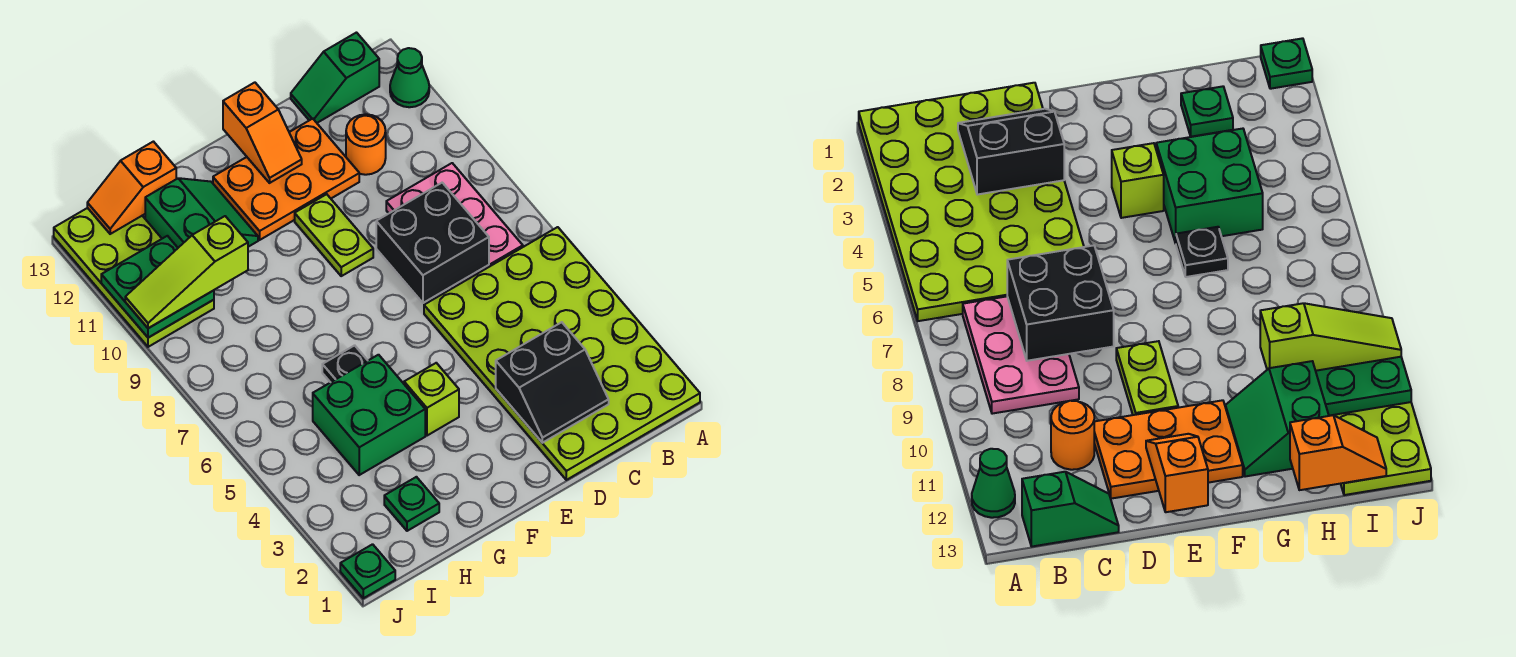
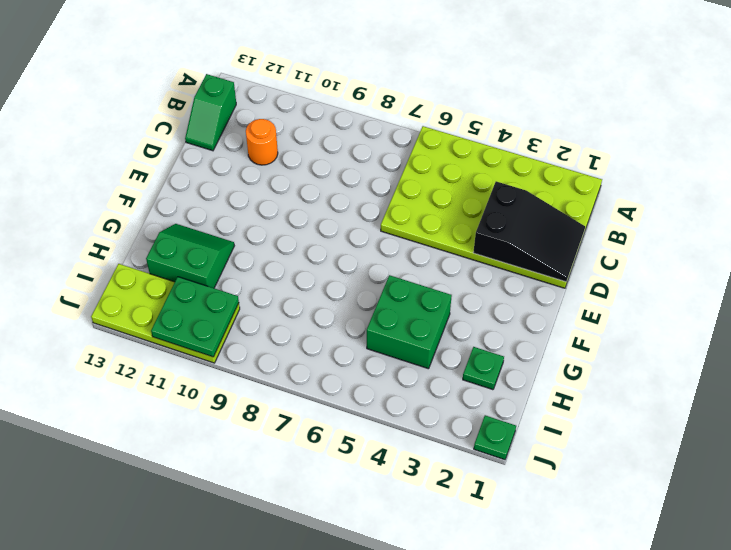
black 2x3 slope [473,181,585,282] -> black 2x2 slope [496,322,609,443]
none -> green 1x1 cone [390,48,429,107]
none -> pink 2x3 plate [386,163,523,288]
none -> orange 2x3 plate [213,119,359,240]

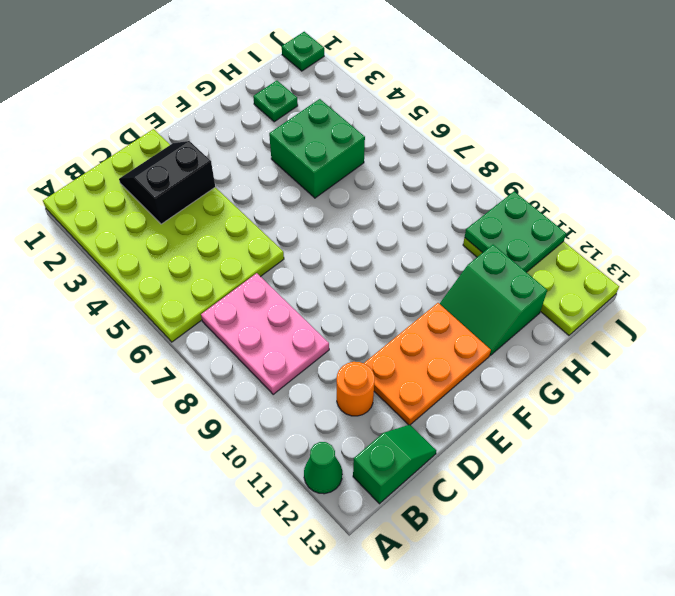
none -> lime 1x2 plate [295,194,373,276]
none -> lime 1x1 brick [404,363,459,436]
none -> black 1x1 plate [322,345,368,382]

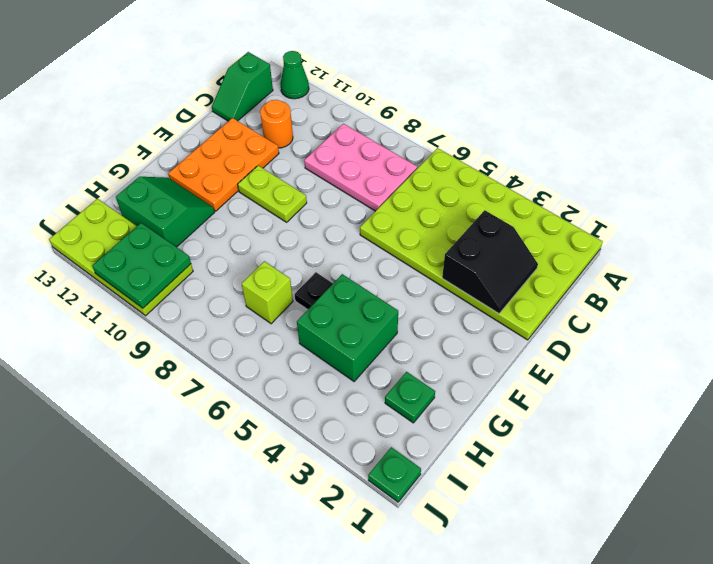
lime 1x1 brick [242,261,293,324] -> lime 1x1 brick moved to [404,363,459,436]
none -> black 2x2 brick [376,183,489,303]
none -> orange 1x2 slope [223,82,302,183]
none -> orange 1x2 slope [87,142,176,234]

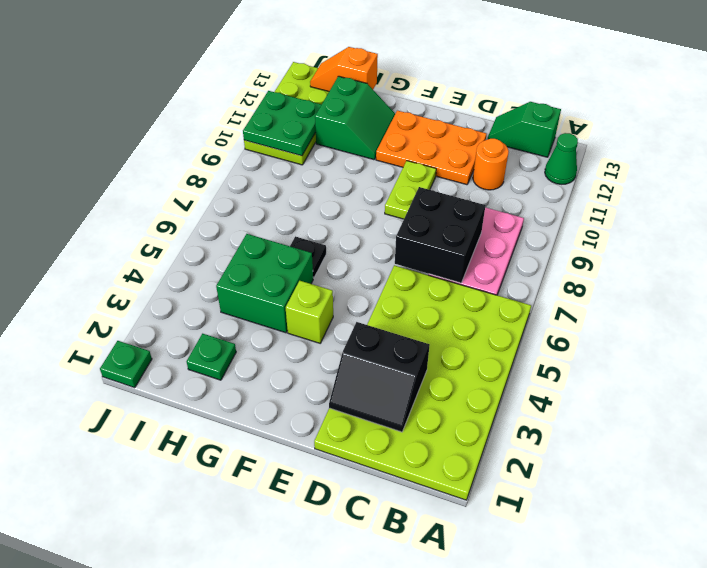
none -> orange 1x2 slope [223,82,302,183]
none -> lime 1x3 slope [125,216,248,328]

